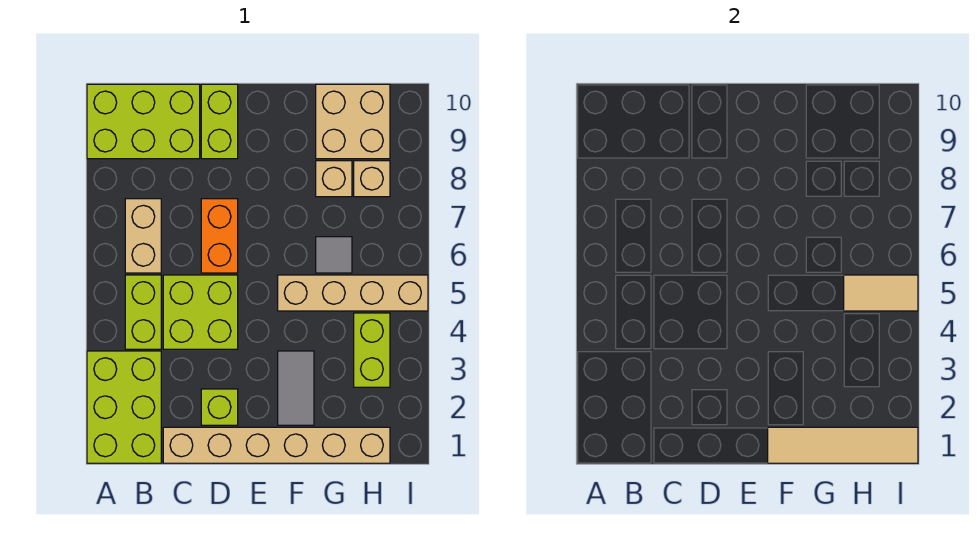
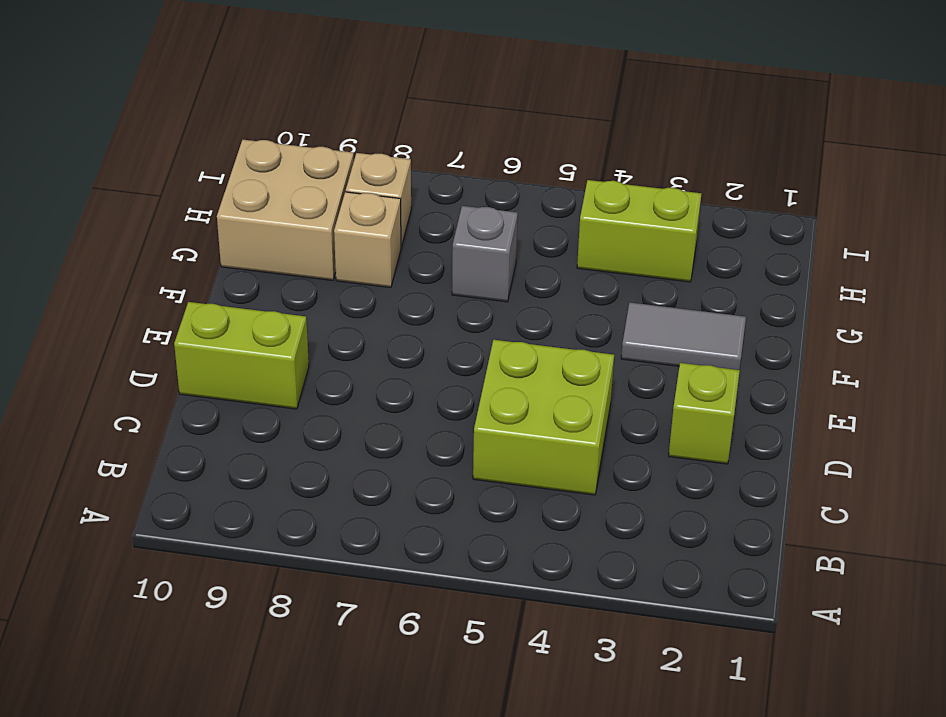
grey 1x1 brick [452,206,518,302] -> grey 1x1 tile [316,237,352,273]
none -> lime 2x3 brick [87,351,161,463]
none -> lime 2x3 brick [87,84,200,159]
none -> lime 1x2 brick [125,275,161,349]

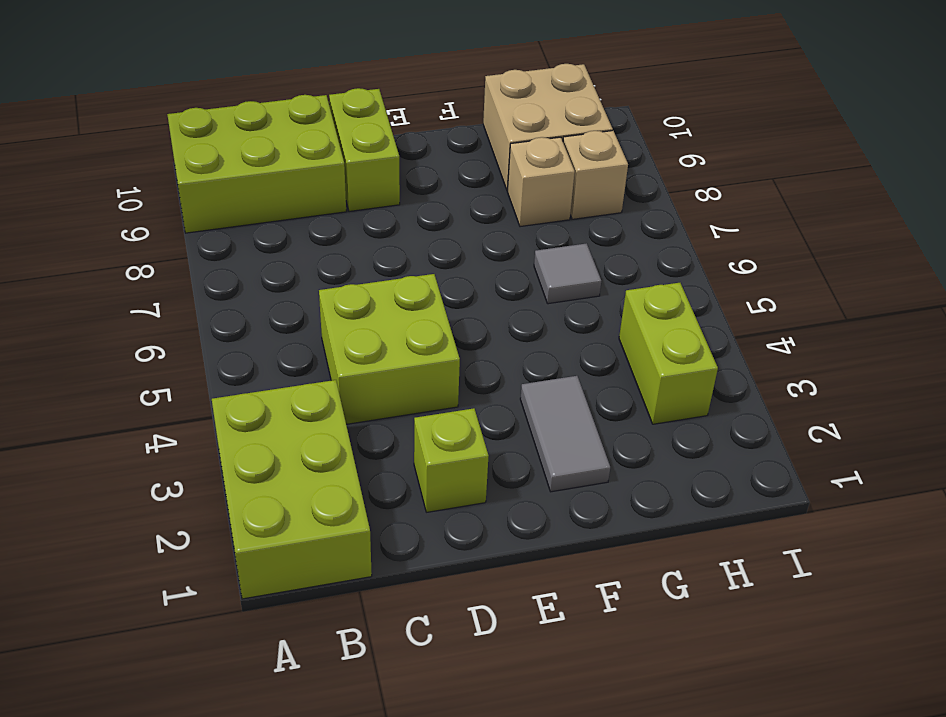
none -> lime 1x2 brick [125,275,161,349]
none -> tan 1x2 brick [125,199,161,273]
none -> tan 1x6 brick [163,427,390,463]

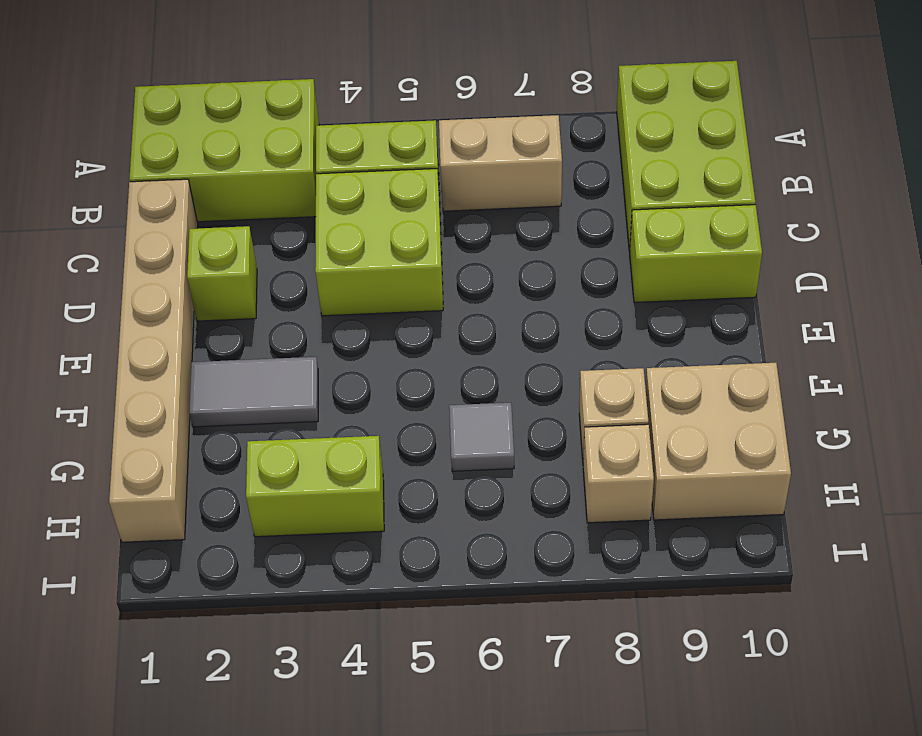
none -> orange 1x2 brick [201,199,238,273]
none -> tan 1x4 brick [278,275,428,311]
none -> tan 1x4 tile [768,427,918,463]

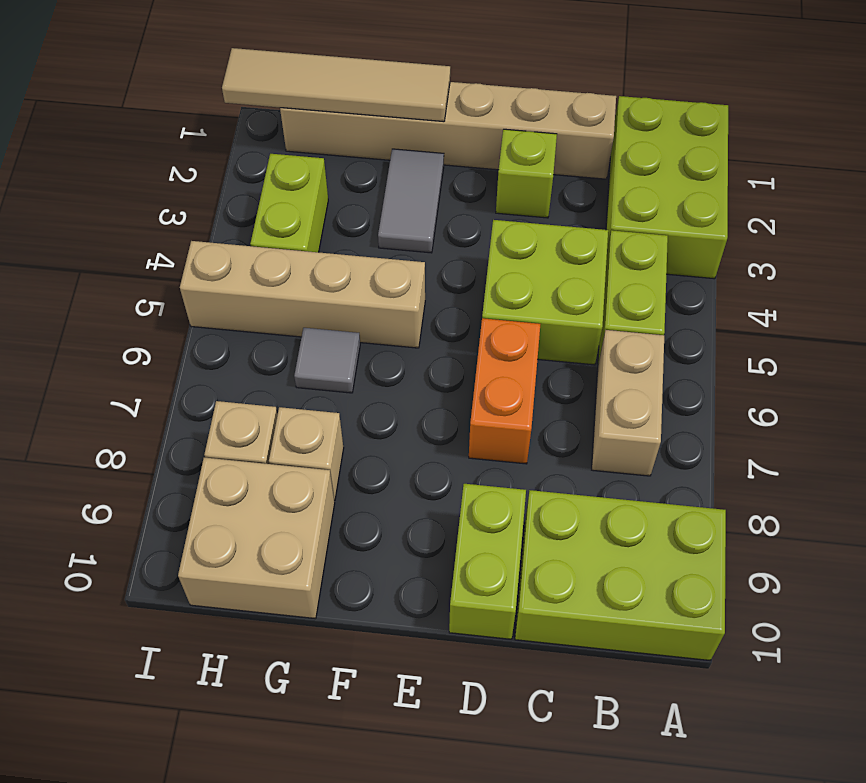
none -> tan 1x2 tile [844,275,918,311]

